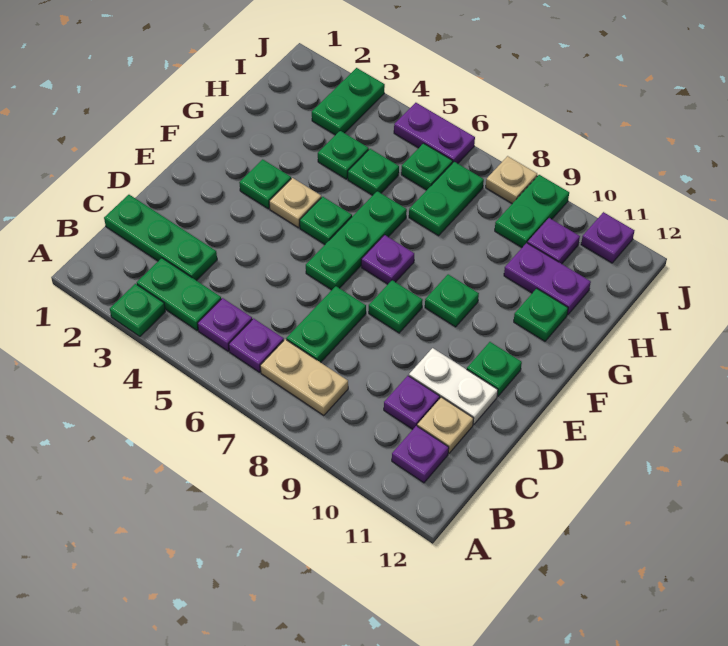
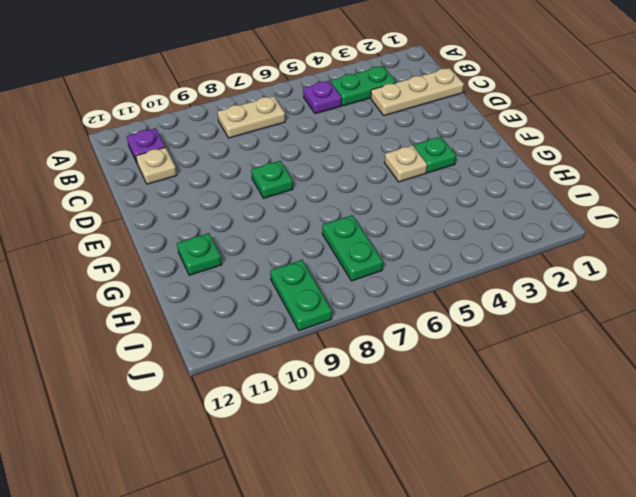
tan 1x3 plate [371,68,464,116] -> green 1x3 plate [104,195,217,281]
none -> green 1x1 plate [110,284,165,336]
none -> purple 1x1 plate [229,318,284,372]
none -> green 1x2 plate [286,286,366,362]
none -> purple 1x1 plate [384,376,440,429]

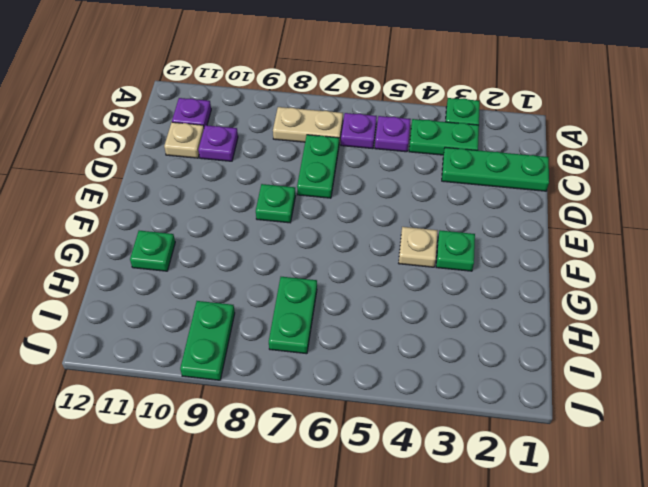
none -> white 1x2 plate [409,348,498,425]
none -> green 1x3 plate [306,191,407,290]
none -> green 1x1 plate [467,342,522,396]
none -> green 1x1 plate [300,197,352,244]

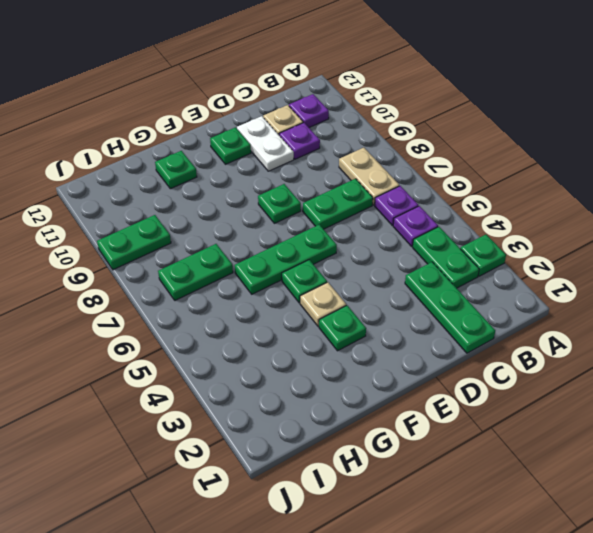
none -> purple 1x1 plate [361,235,414,284]
none -> green 1x1 plate [425,274,479,327]
none -> green 1x1 plate [318,131,369,179]
none -> green 1x1 plate [348,149,399,195]

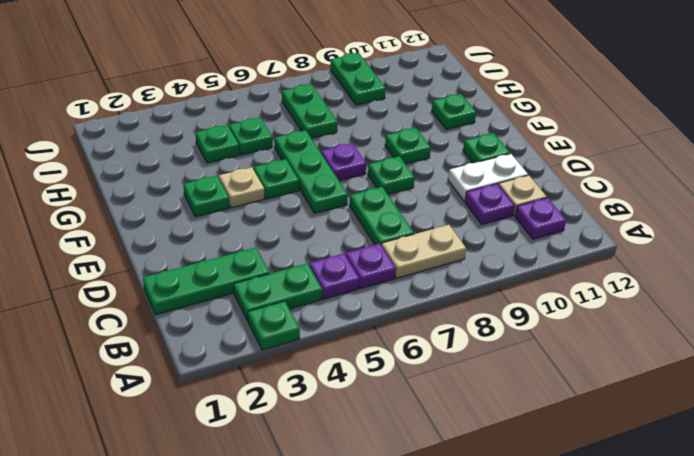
none -> purple 1x2 plate [504,243,591,315]
none -> green 1x2 plate [312,68,385,135]
none -> green 1x1 plate [401,143,453,190]
none -> purple 1x1 plate [528,218,580,264]

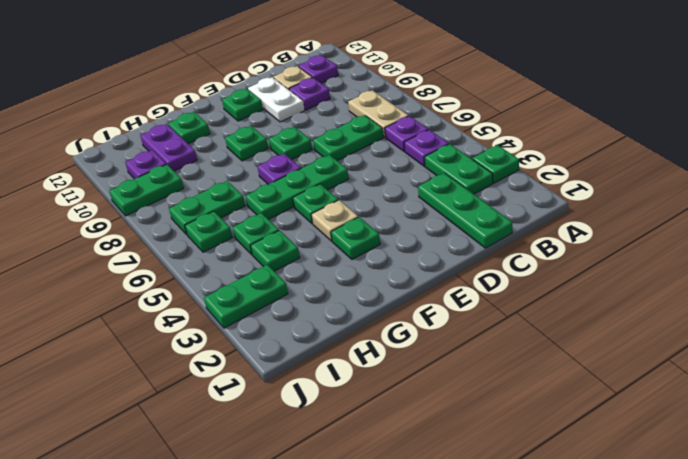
none -> purple 1x2 plate [394,103,475,163]
none -> tan 1x1 plate [486,156,537,203]
none -> purple 1x1 plate [581,212,635,263]

